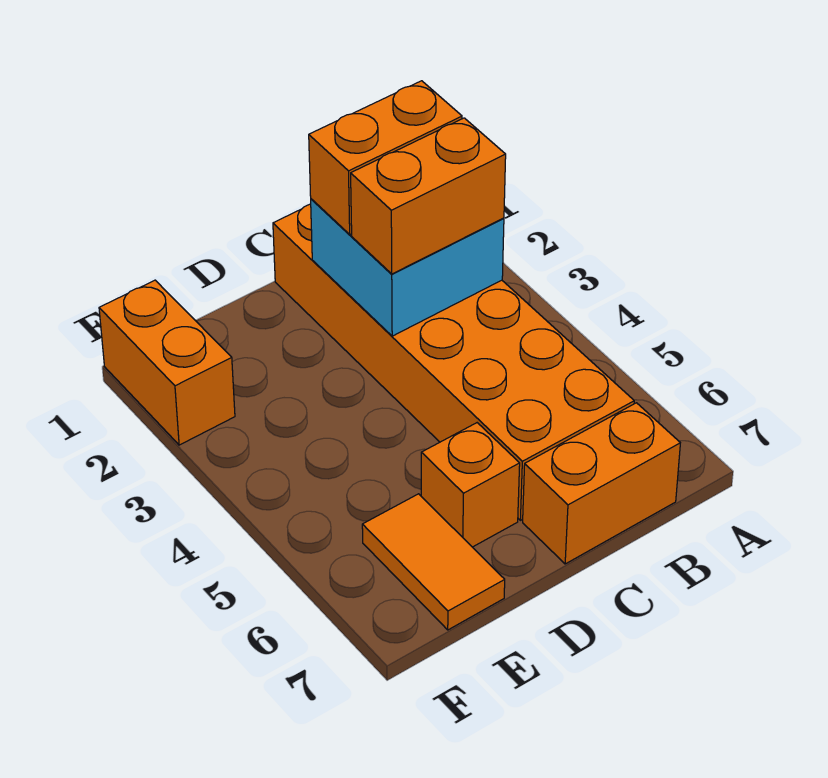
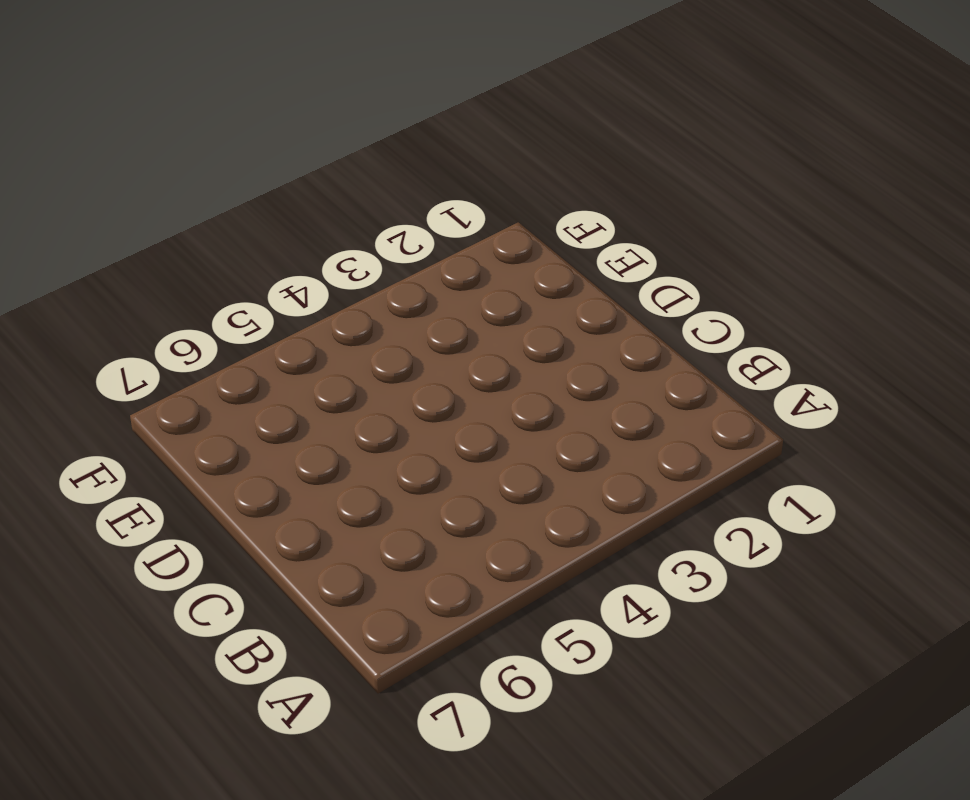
none -> orange 2x6 brick [273,204,634,520]
none -> orange 1x2 brick [523,403,680,564]

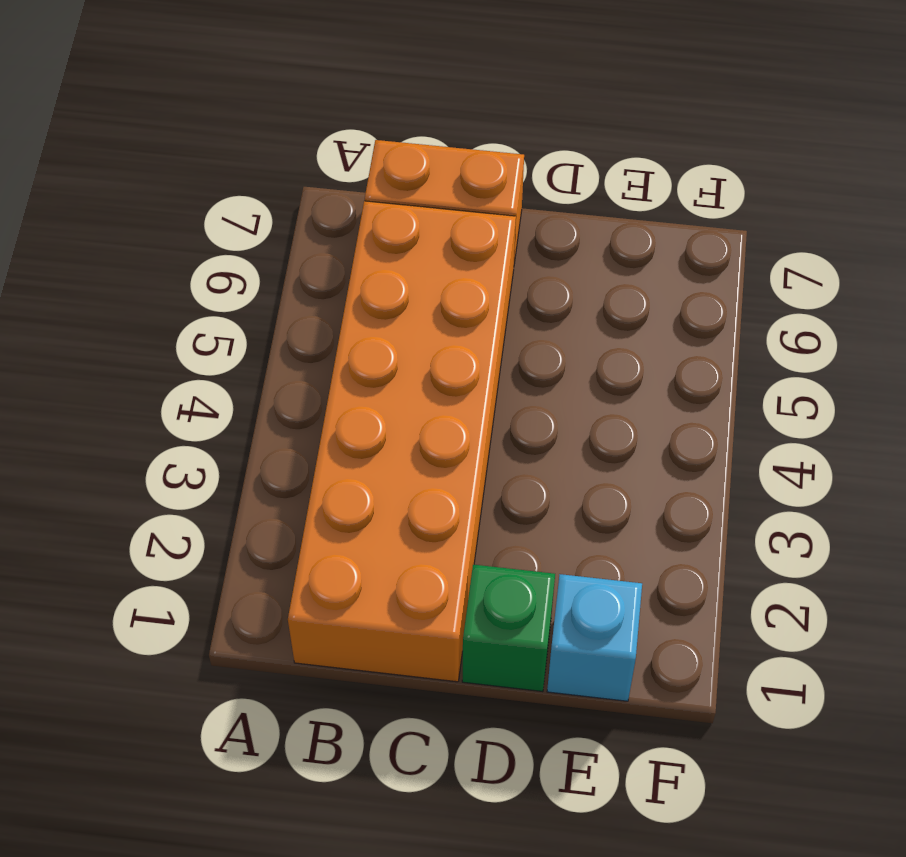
green 1x1 brick [462,565,555,692] -> none
cyan 1x1 brick [547,574,642,701] -> none
none -> orange 1x1 brick [421,423,520,547]
none -> orange 1x2 tile [362,494,505,630]

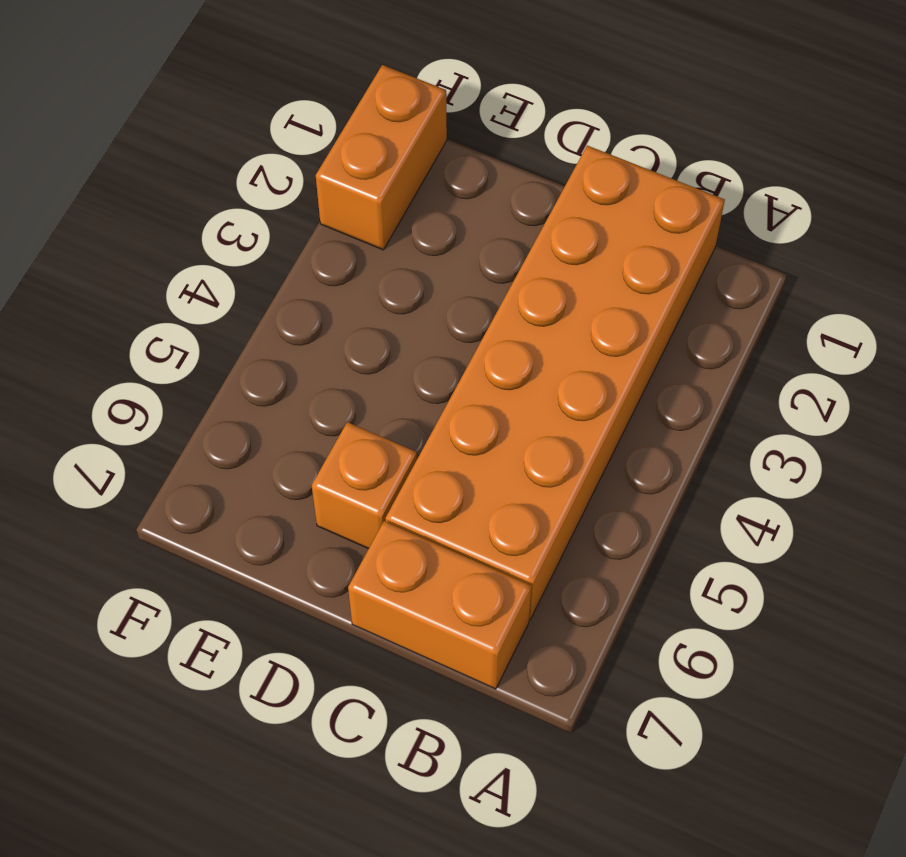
none -> orange 1x2 tile [362,494,505,630]
none -> cyan 2x2 brick [311,199,504,336]

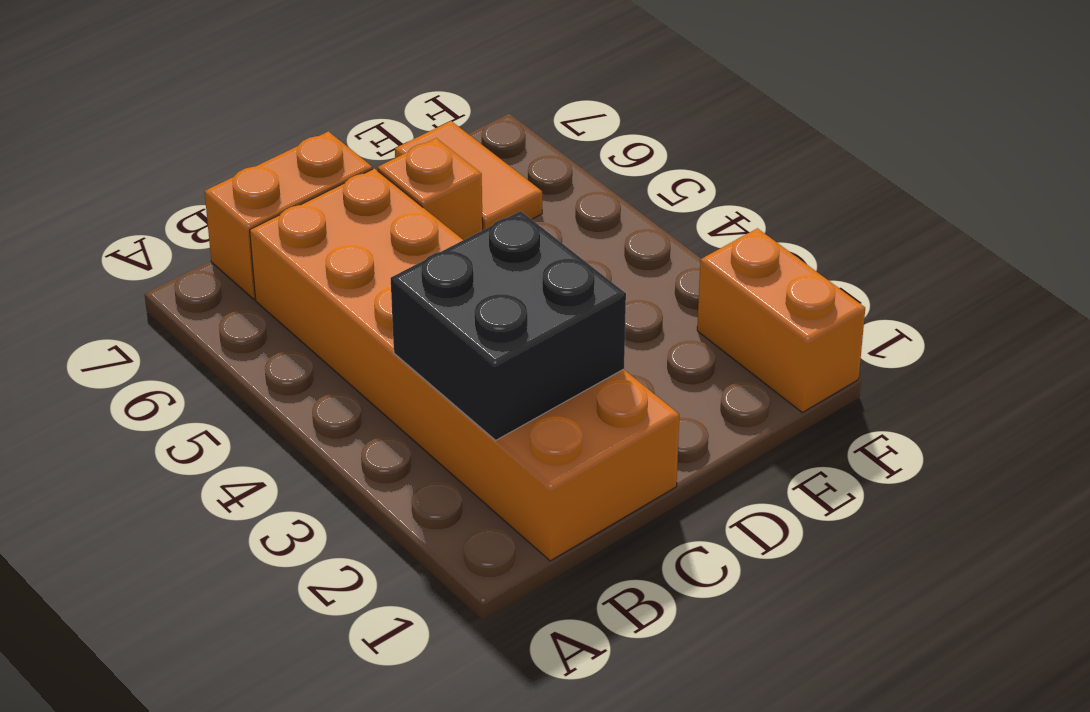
black 2x2 brick [391,211,626,440] -> cyan 2x2 brick [311,199,504,336]
none -> orange 1x2 brick [309,81,462,234]
none -> orange 1x2 brick [351,118,506,274]

